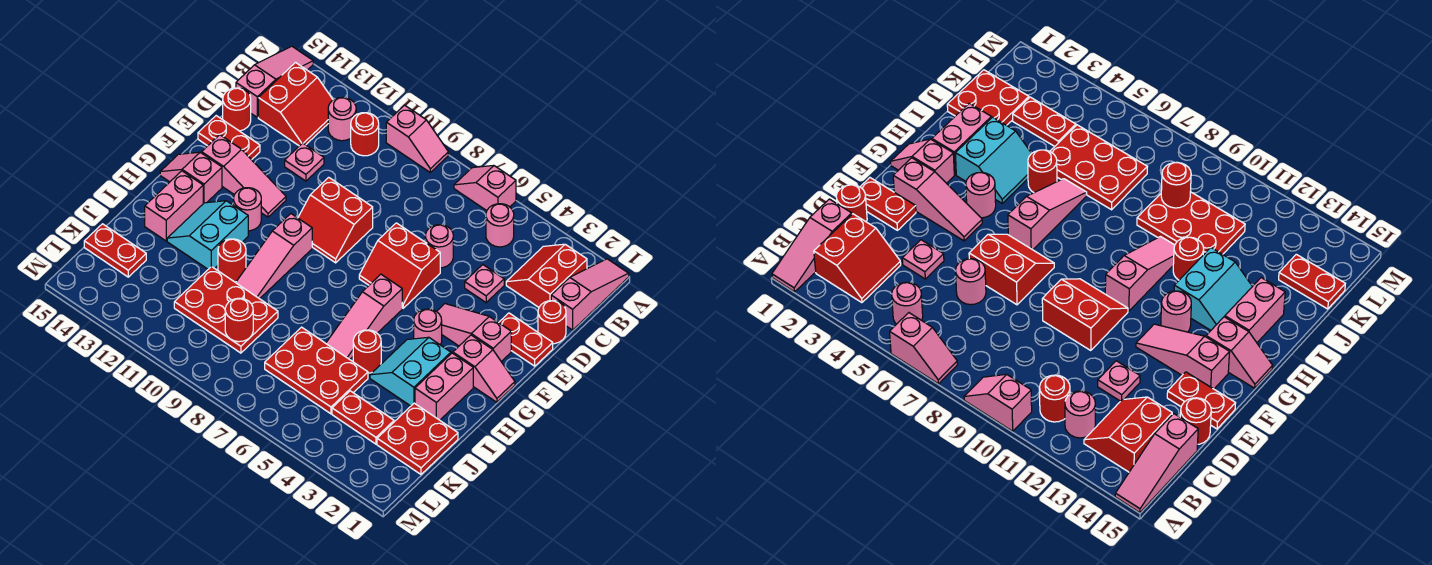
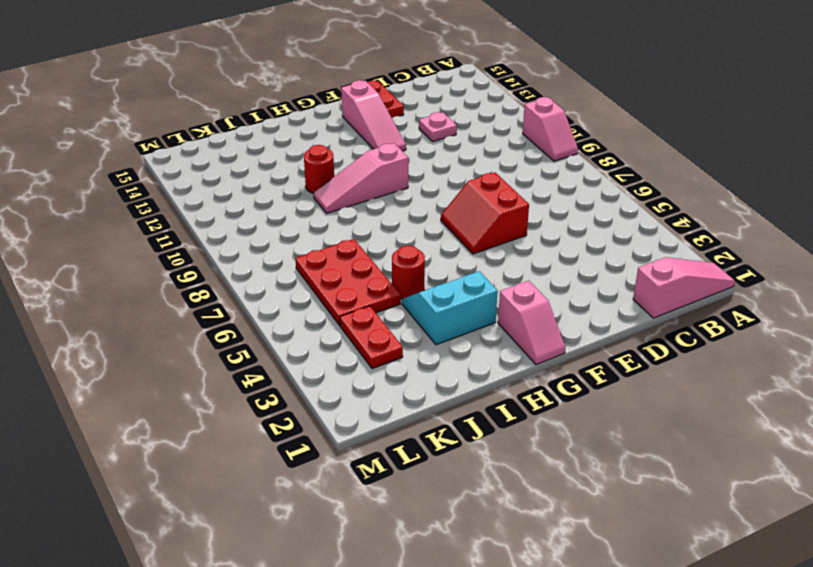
none -> pink 1x2 slope [454,165,516,211]
none -> pink 1x3 slope [236,46,313,117]
none -> red 2x2 slope [506,244,587,307]
none -> pink 1x1 round brick [486,204,514,247]

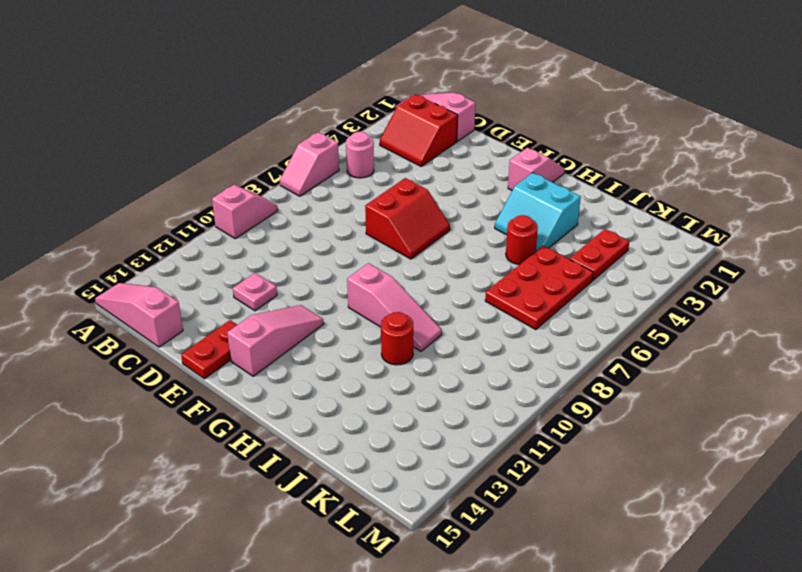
none -> red 1x1 round brick [351,113,379,156]
none -> pink 1x1 round brick [328,97,356,141]
none -> red 2x2 slope [258,63,333,146]
none -> red 1x1 round brick [538,301,566,344]

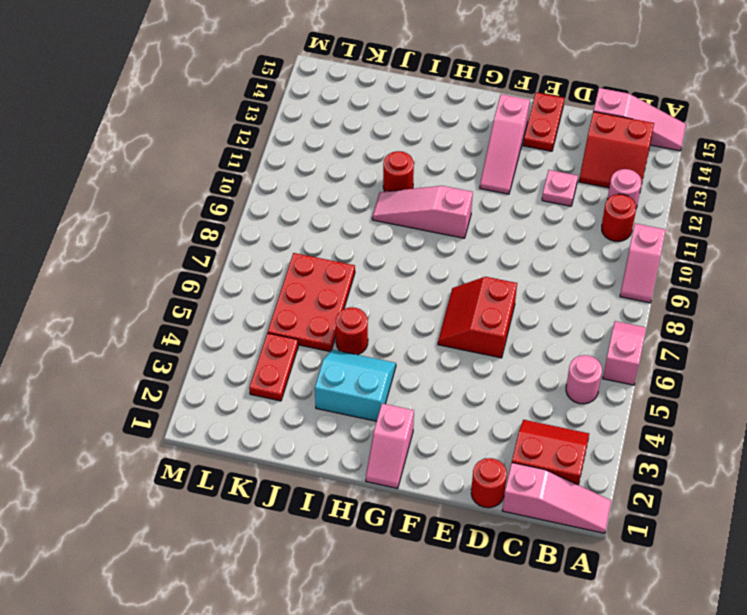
none -> pink 1x1 plate [465,265,504,303]
none -> pink 1x1 round brick [425,225,453,268]
none -> red 1x1 round brick [223,88,251,131]
none -> red 1x2 plate [499,313,553,366]

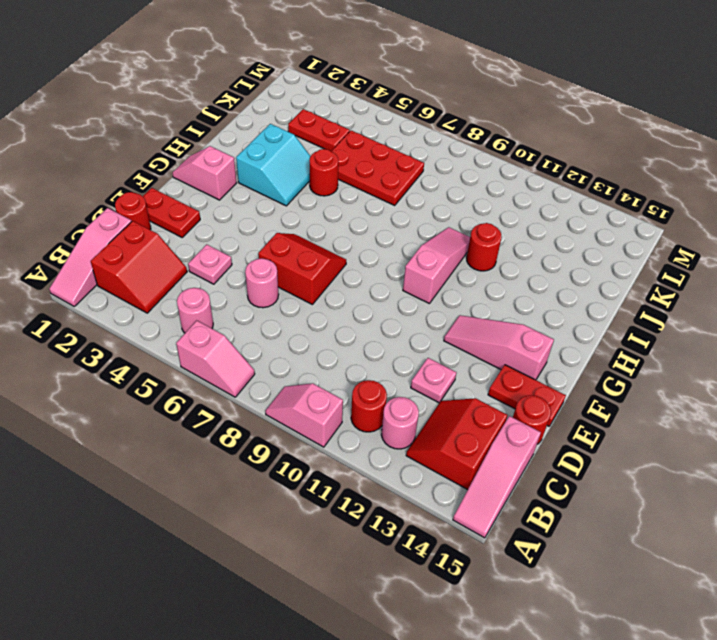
none -> red 2x2 slope [298,177,373,263]
none -> pink 1x3 slope [436,304,511,362]
none -> pink 1x1 round brick [414,309,442,345]
none -> pink 1x3 slope [326,274,402,359]

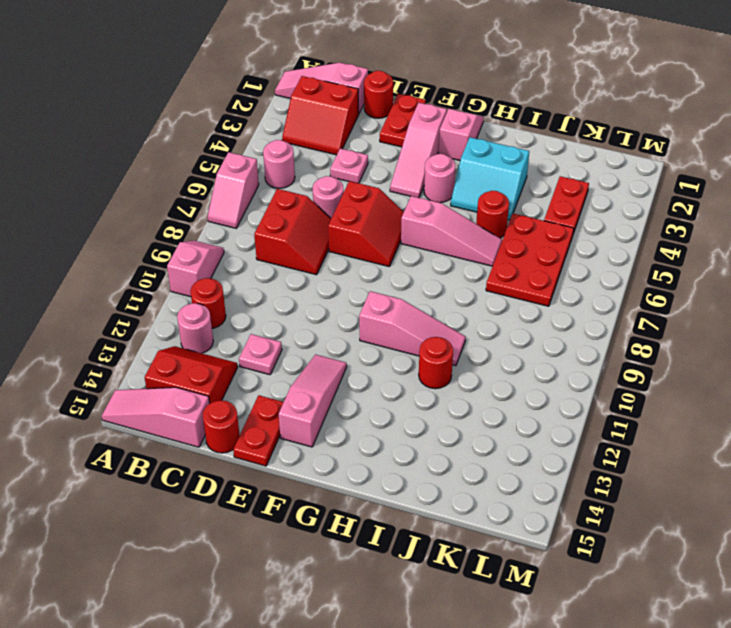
red 2x2 slope [254,189,331,275] -> red 2x2 slope moved to [298,177,373,263]
none -> pink 1x1 round brick [233,188,261,231]
none -> pink 1x2 slope [160,152,222,204]
none -> pink 1x2 brick [415,353,473,420]
none -> cyan 2x2 slope [167,201,248,269]

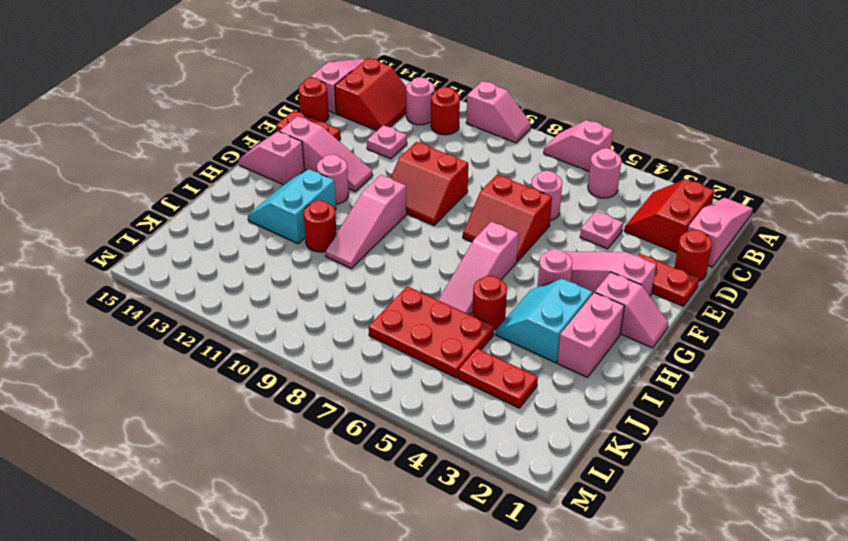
none -> pink 1x2 brick [145,171,203,241]
none -> red 2x2 plate [377,403,458,474]
none -> red 2x3 plate [174,266,278,353]
none -> red 1x2 plate [84,224,146,277]

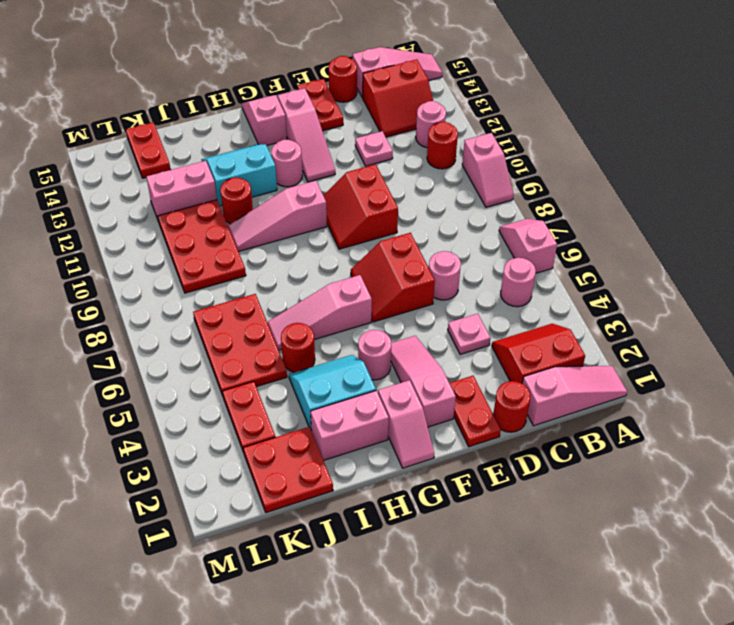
pink 1x2 brick [146,161,217,222] -> pink 1x2 brick moved to [145,171,203,241]
none -> red 1x1 round brick [225,298,253,342]

